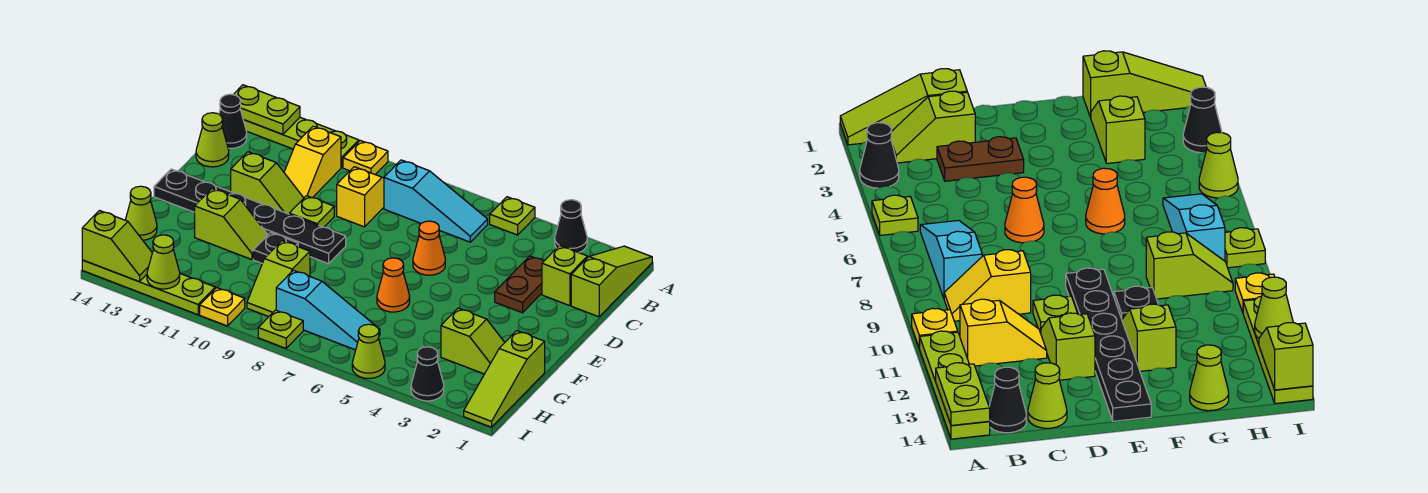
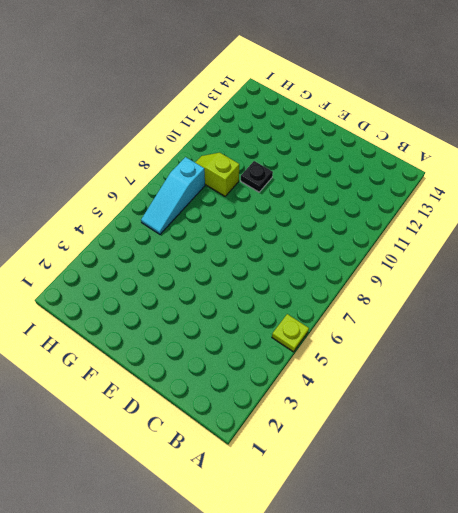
none -> lime 1x3 slope [571,246,652,317]
none -> black 1x1 cone [555,200,587,253]
none -> yellow 1x1 plate [343,141,388,174]
none -> lime 1x4 plate [244,117,359,168]

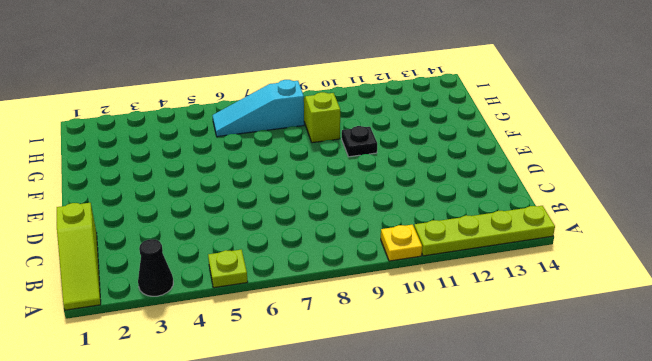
none -> lime 1x2 slope [542,245,589,306]
none -> cyan 1x3 slope [384,160,488,242]
none -> yellow 1x2 slope [337,167,384,227]
none -> yellow 1x2 slope [284,126,341,198]

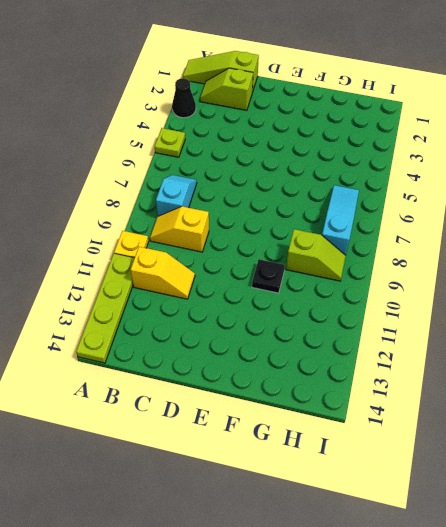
cyan 1x2 slope [156,175,197,216] -> cyan 1x3 slope [384,160,488,242]
none -> black 1x1 cone [219,94,247,149]
none -> brown 1x2 plate [495,256,544,313]
none -> lime 1x1 cone [196,113,229,167]
none -> orange 1x1 cone [413,221,445,275]

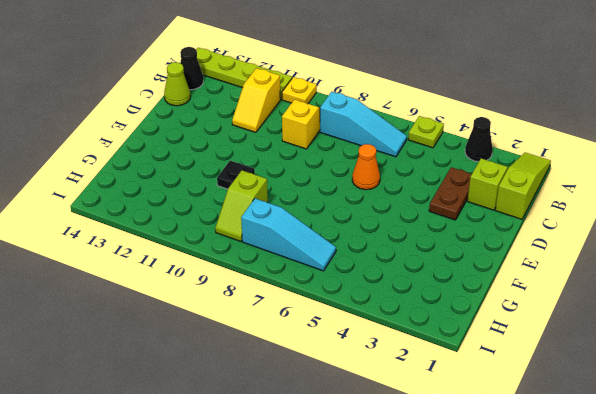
none -> lime 1x1 plate [289,196,334,227]
none -> lime 1x2 slope [231,152,304,214]
none -> black 1x6 plate [154,169,346,264]
none -> orange 1x1 cone [377,258,410,312]

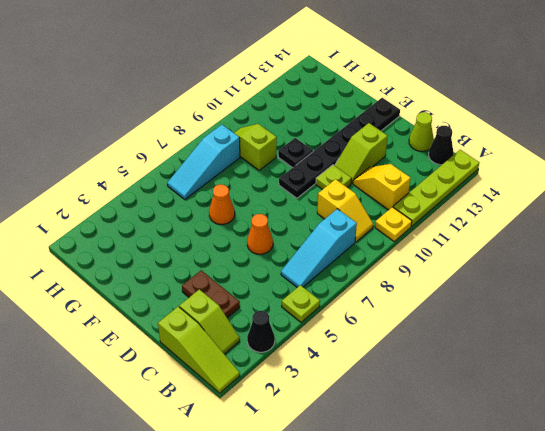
none -> lime 1x2 slope [195,189,268,260]
none -> lime 1x3 slope [464,331,545,427]
none -> lime 1x2 slope [441,308,505,374]
none -> lime 1x1 cone [126,186,157,240]

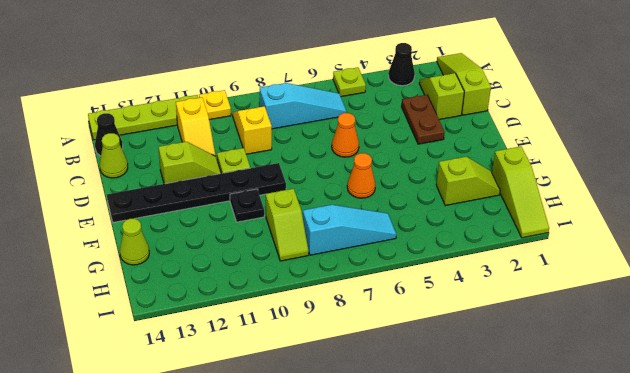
none -> lime 1x2 slope [195,189,268,260]
none -> black 1x1 cone [411,347,444,401]
none -> lime 1x1 cone [352,324,385,378]
none -> lime 1x1 plate [258,310,303,348]

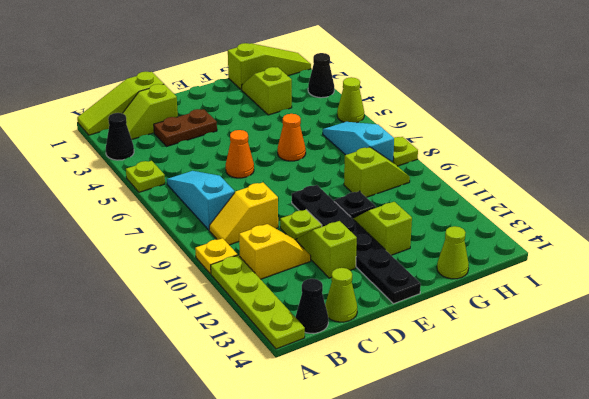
none -> yellow 1x1 plate [200,288,245,326]
none -> lime 1x4 plate [82,260,215,315]
none -> lime 1x2 plate [233,85,300,134]
none -> lime 1x1 cone [147,235,180,289]

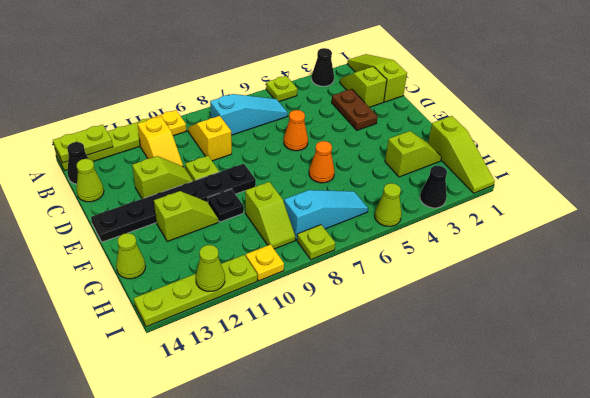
none -> lime 1x2 slope [82,211,152,282]

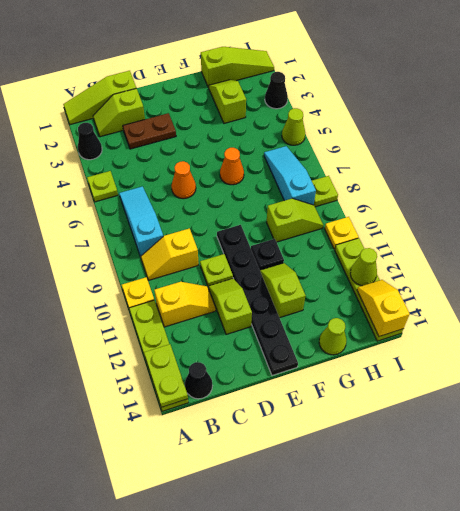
yellow 1x2 slope [357,280,410,336] -> lime 1x2 slope [82,211,152,282]
none -> lime 1x1 cone [196,113,229,167]

